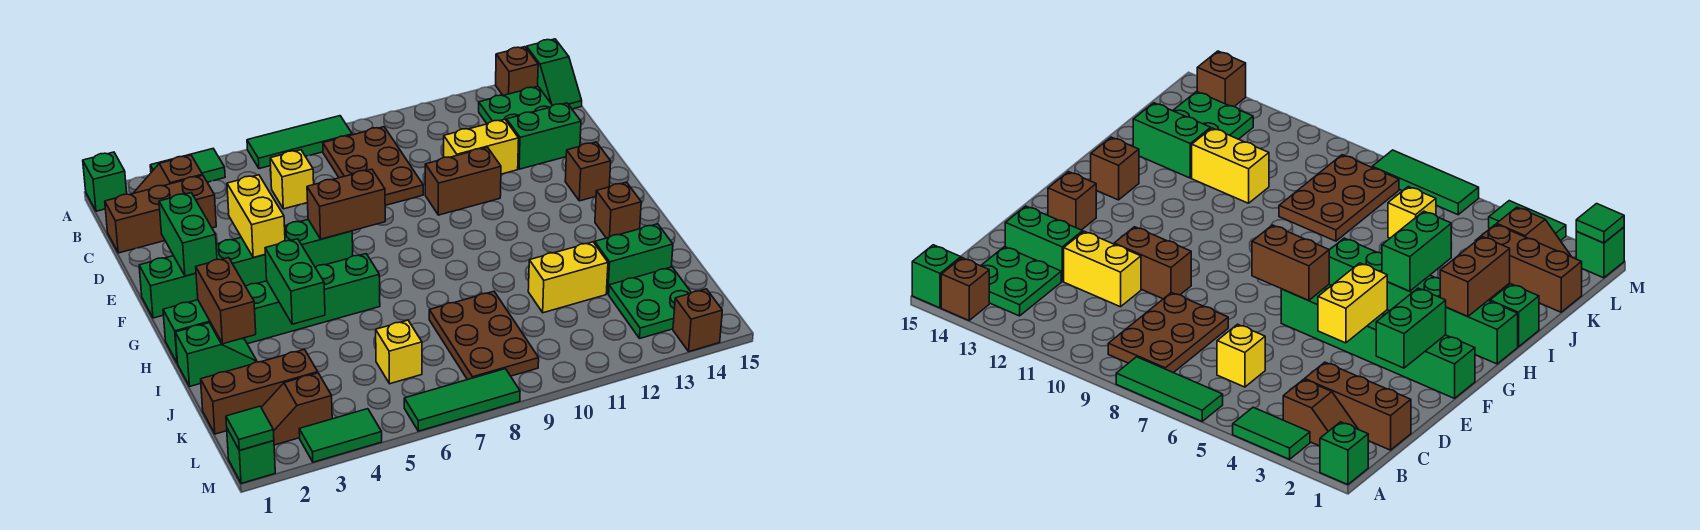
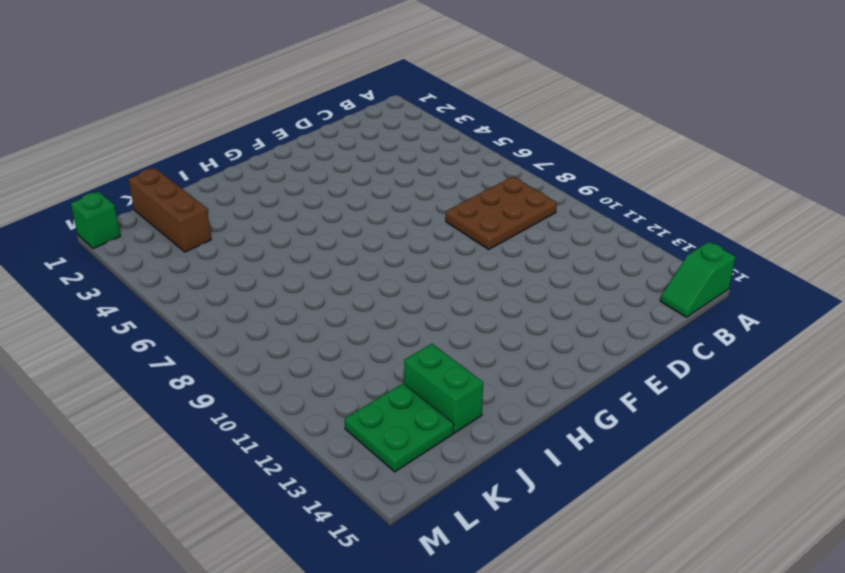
none -> green 1x1 brick [83,152,127,211]
none -> green 1x2 tile [150,149,225,182]
none -> green 1x3 tile [247,116,352,169]
none -> brown 1x1 brick [496,47,538,95]

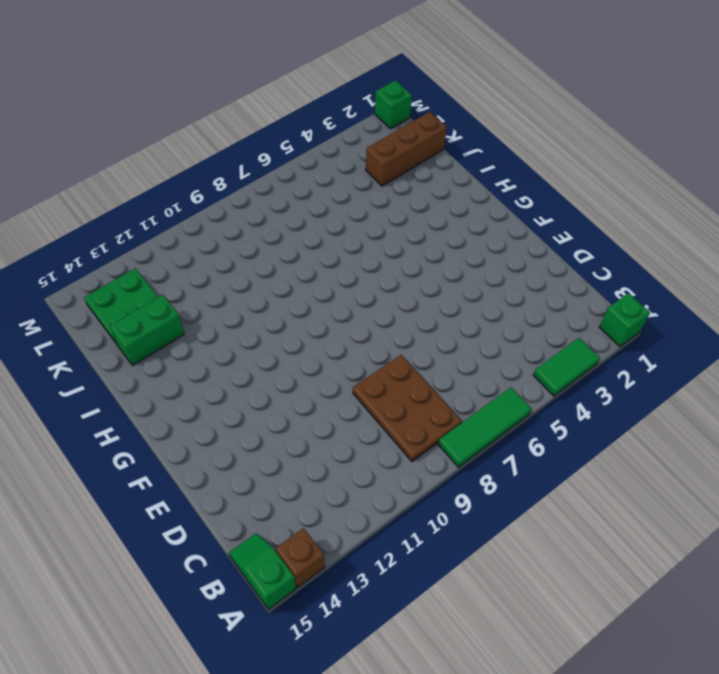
none -> brown 1x2 slope [134,155,203,193]
none -> green 2x2 plate [479,87,552,124]
none -> brown 1x3 brick [105,175,216,253]
none -> yellow 1x1 brick [270,150,314,209]

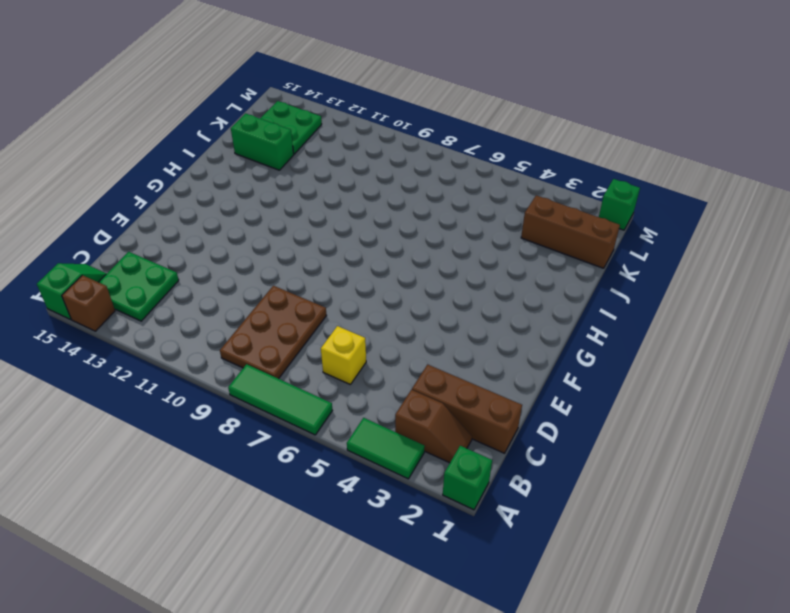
none -> yellow 1x2 brick [444,119,519,174]
none -> green 1x2 brick [507,103,581,169]
none -> brown 1x2 brick [425,147,501,215]
none -> green 1x6 brick [139,220,353,318]

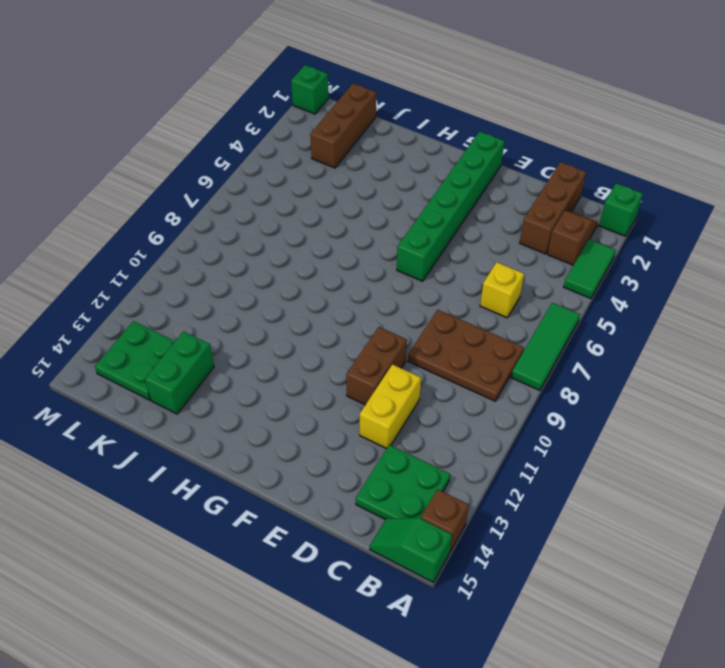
none -> green 1x2 brick [507,103,581,169]
none -> brown 1x1 brick [565,142,611,201]
none -> green 1x6 brick [163,254,380,363]
none -> brown 1x1 brick [595,182,641,238]

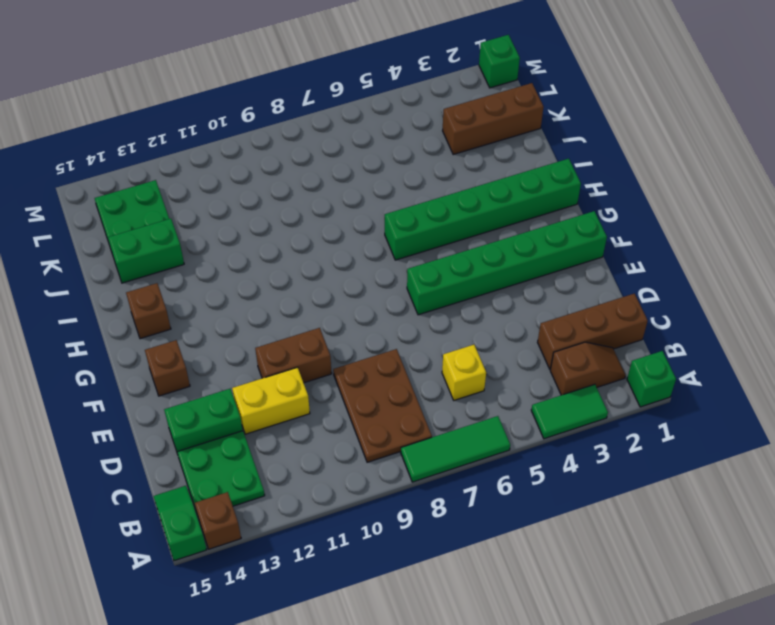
none -> green 1x2 slope [175,323,257,386]
none -> brown 2x3 plate [429,291,539,380]
none -> yellow 1x2 brick [528,242,608,313]
none -> yellow 1x1 brick [376,320,422,384]

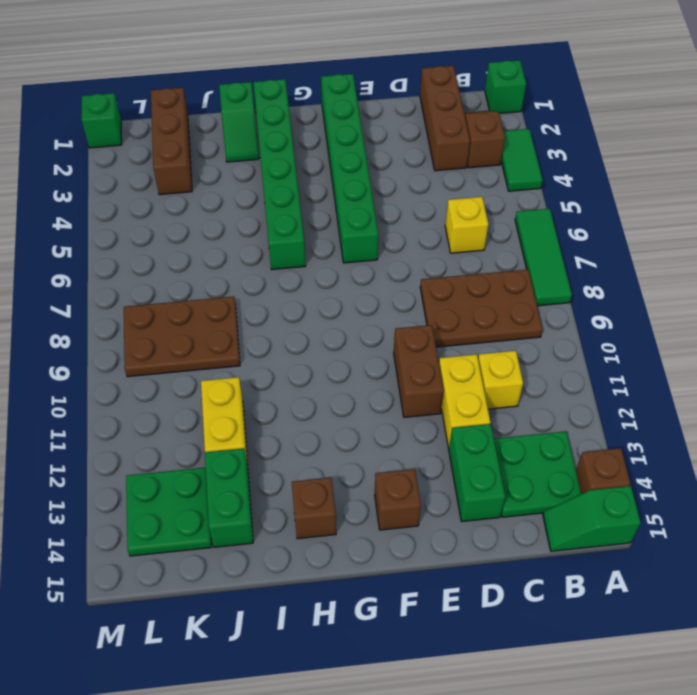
yellow 1x1 brick [478,351,523,409] -> yellow 1x1 brick moved to [376,320,422,384]
none -> brown 1x2 slope [261,373,332,445]
none -> green 1x2 tile [299,409,382,462]
none -> green 1x3 tile [404,369,520,431]
none -> brown 1x1 brick [673,289,722,352]

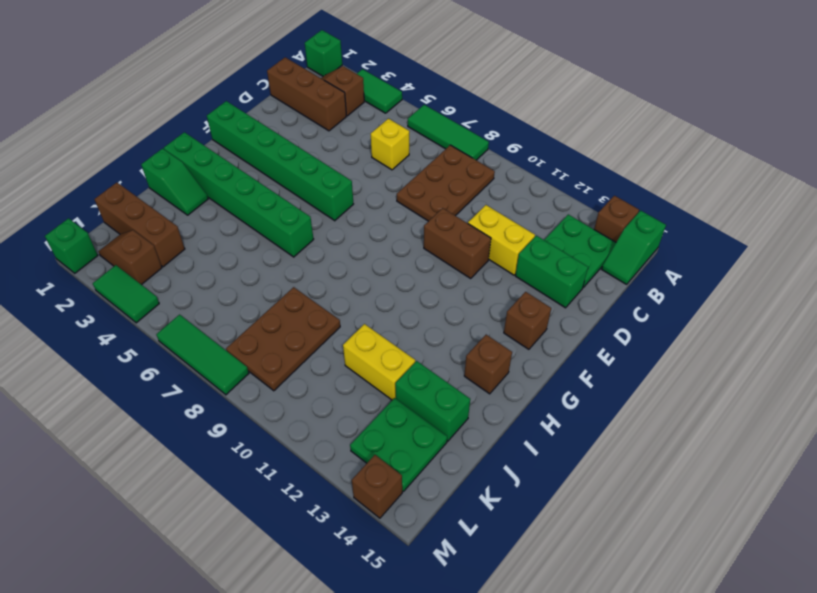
none -> yellow 1x1 brick [376,320,422,384]
none -> green 1x2 brick [159,193,217,276]
none -> yellow 1x2 brick [227,175,285,258]
none -> brown 1x2 brick [307,169,385,239]

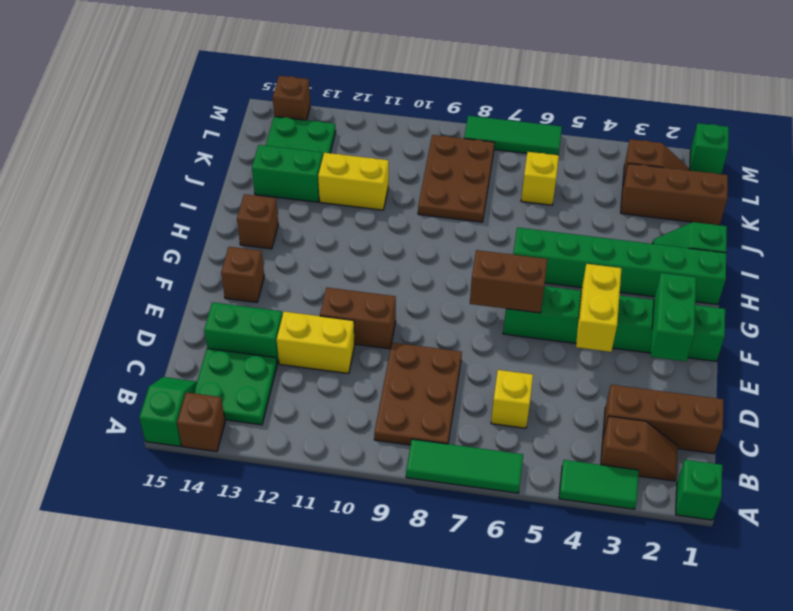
none -> green 1x2 tile [299,409,382,462]
none -> brown 1x2 brick [196,258,256,344]
none -> green 1x2 brick [265,239,325,324]
none -> green 1x1 tile [226,406,274,450]

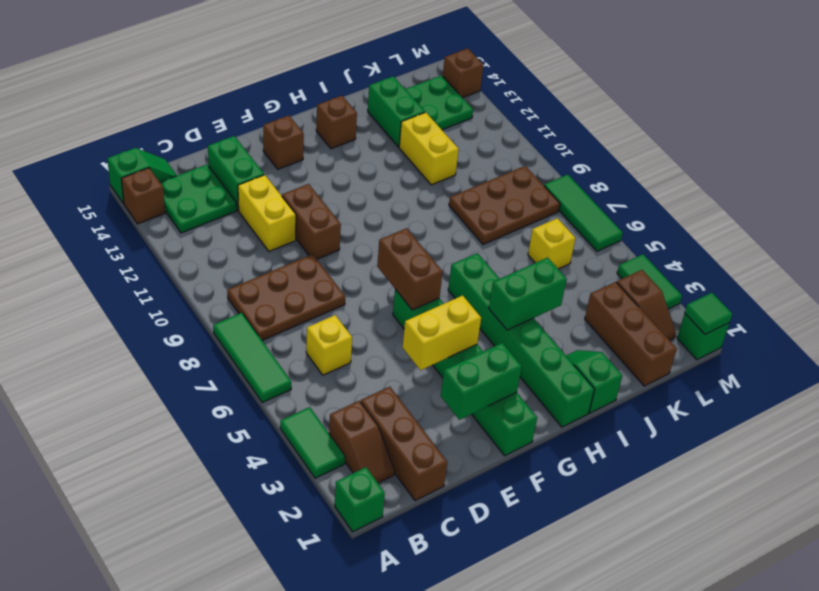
none -> brown 1x2 brick [196,258,256,344]

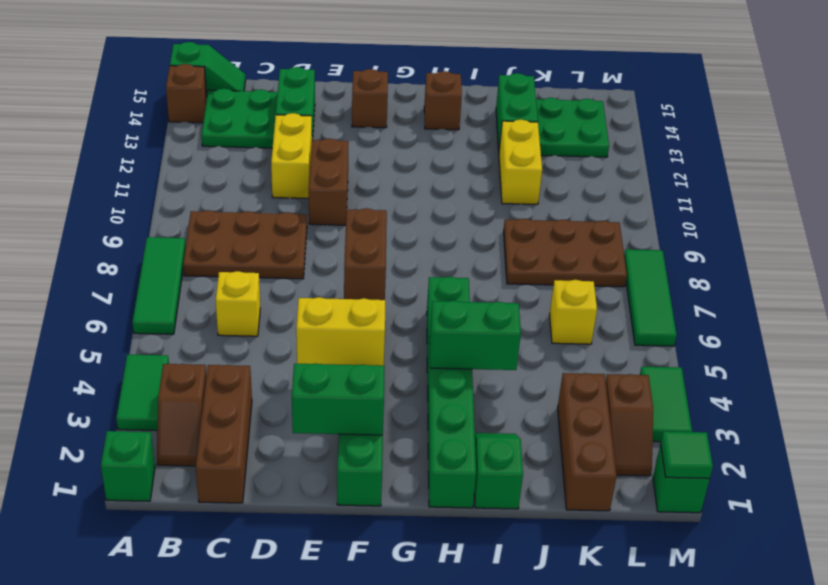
none -> brown 1x1 brick [673,289,722,352]
none -> brown 1x2 brick [196,258,256,344]

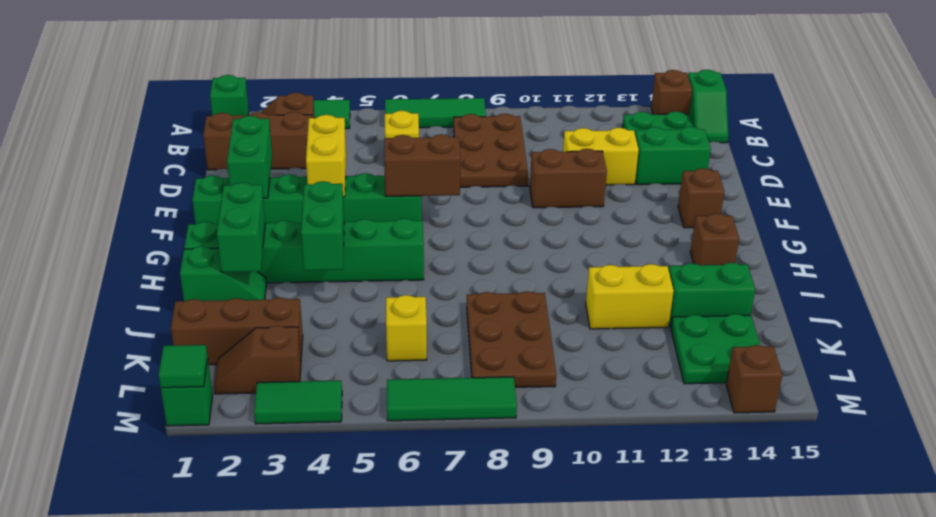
green 1x2 brick [217,183,265,272] -> brown 1x2 brick [196,258,256,344]

